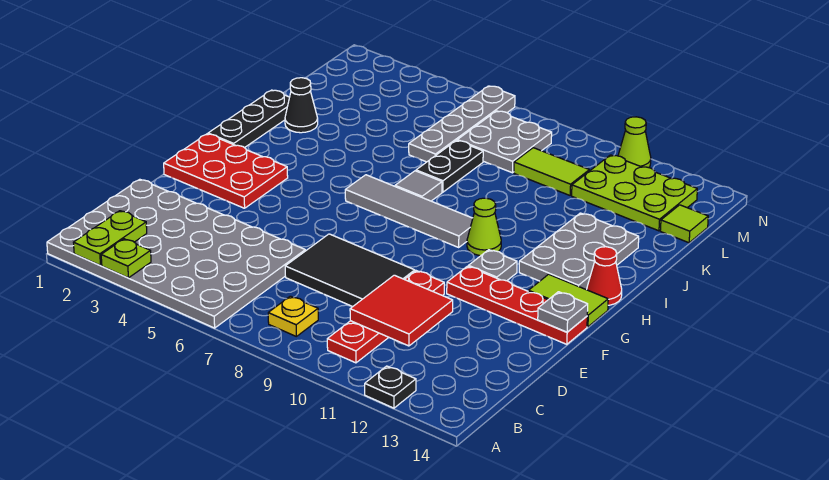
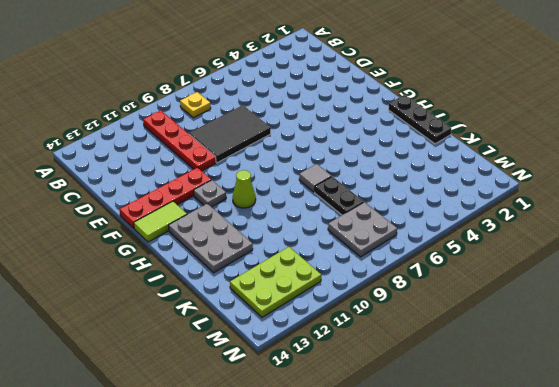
none -> grey 4x6 plate [47,179,305,328]
none -> black 1x1 plate [365,366,416,408]
none -> red 2x3 plate [164,134,288,208]

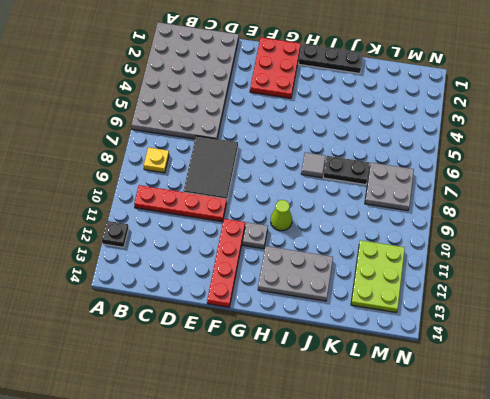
none -> lime 1x2 tile [529,274,608,327]
none -> grey 1x4 tile [345,175,473,247]
none -> red 1x1 cone [587,247,622,305]

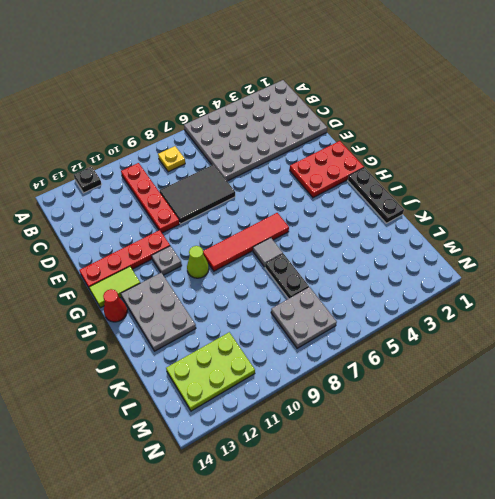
red 1x4 tile [203,213,289,271] -> grey 1x4 tile [345,175,473,247]
none -> black 1x1 cone [285,78,318,133]
none -> grey 1x4 plate [409,86,515,162]
none -> lime 1x2 tile [514,148,589,195]

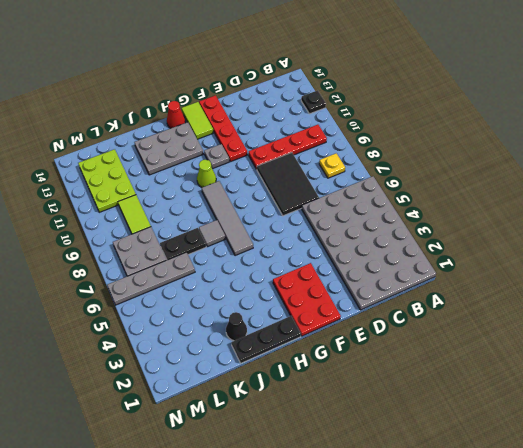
none -> lime 1x1 tile [660,205,708,243]
none -> lime 1x1 cone [618,117,651,168]
none -> lime 1x2 plate [73,211,147,265]

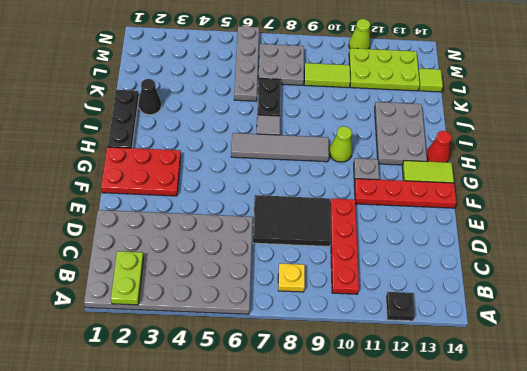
none -> lime 1x1 plate [101,239,151,278]
none -> red 2x2 tile [350,275,453,346]
none -> grey 1x1 plate [538,292,588,332]

